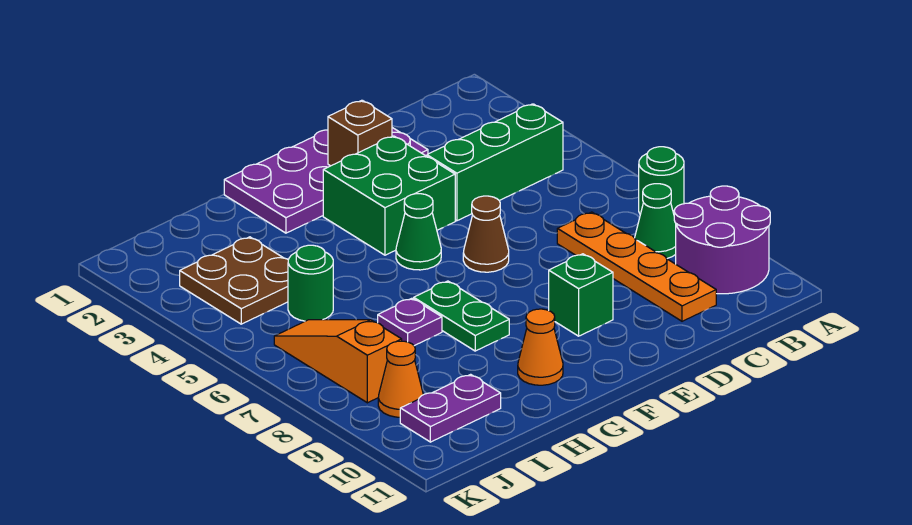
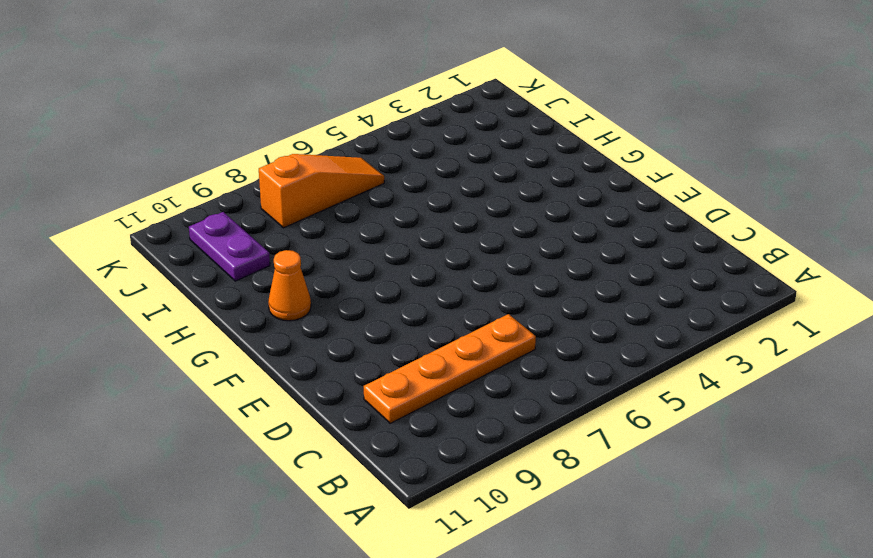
none -> green 1x1 round brick [638,147,684,214]
none -> purple 2x2 round brick [674,186,770,294]
none -> green 1x3 brick [427,104,563,221]

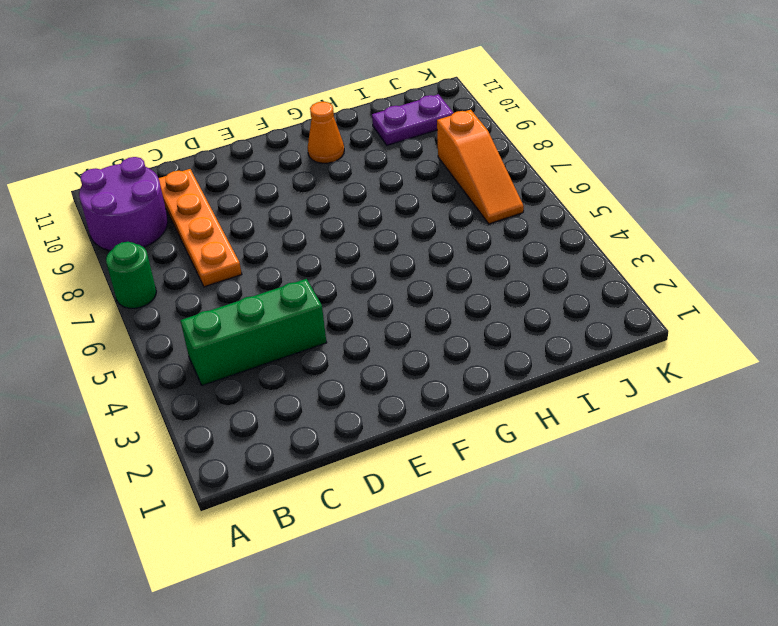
none -> green 1x1 cone [635,184,676,259]
none -> purple 2x4 plate [224,128,428,233]
none -> green 2x2 brick [323,136,455,255]

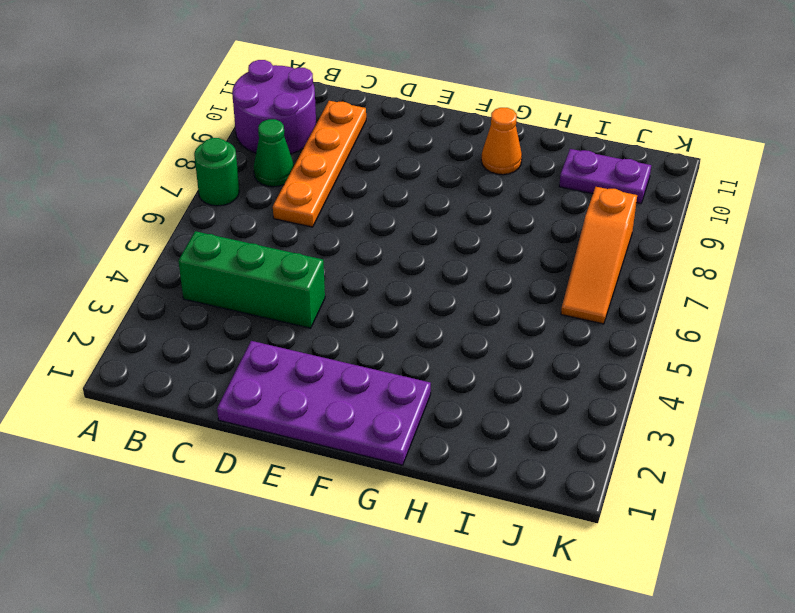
none -> green 2x2 brick [323,136,455,255]
none -> brown 1x1 cone [463,196,509,272]
none -> green 1x1 brick [549,254,613,336]

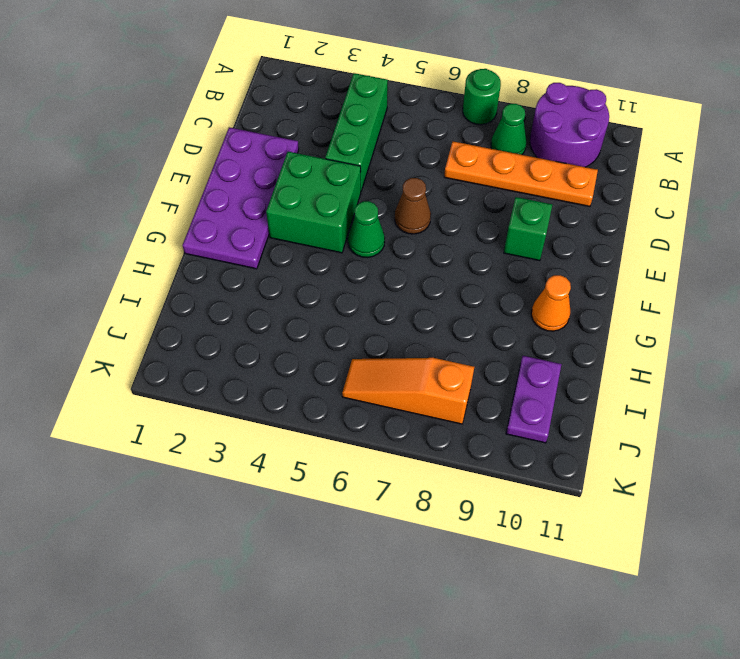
none -> green 1x2 plate [414,281,509,351]
none -> purple 1x1 plate [378,298,442,346]
none -> brown 2x2 plate [180,237,288,324]

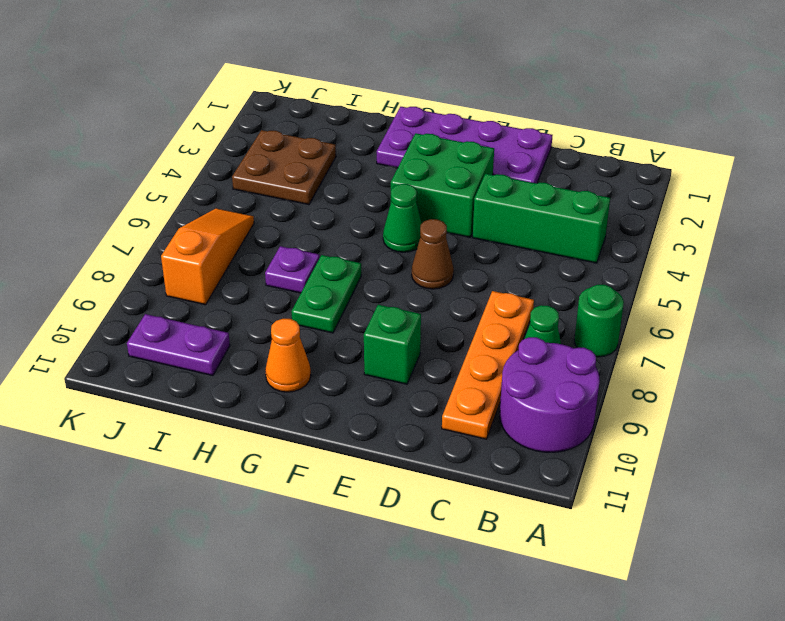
none -> green 1x1 round brick [288,245,333,321]
none -> orange 1x1 cone [378,341,423,417]
none -> brown 1x1 brick [328,100,392,166]

